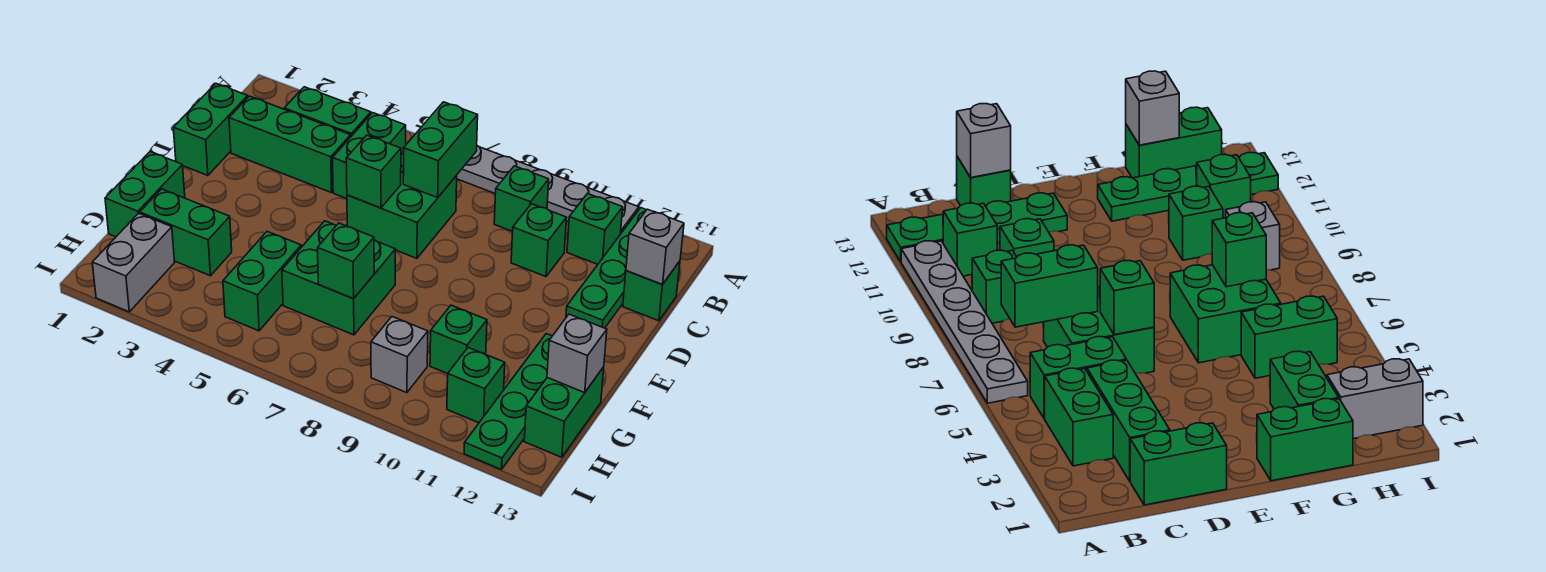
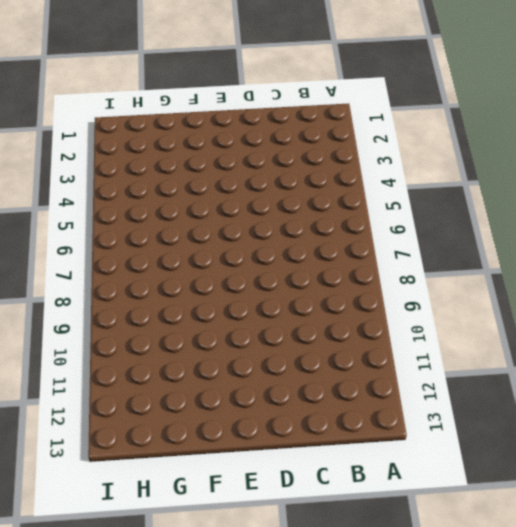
none -> grey 1x6 plate [456,146,639,234]
none -> green 1x4 plate [566,208,646,328]
none -> green 1x2 brick [284,87,371,136]

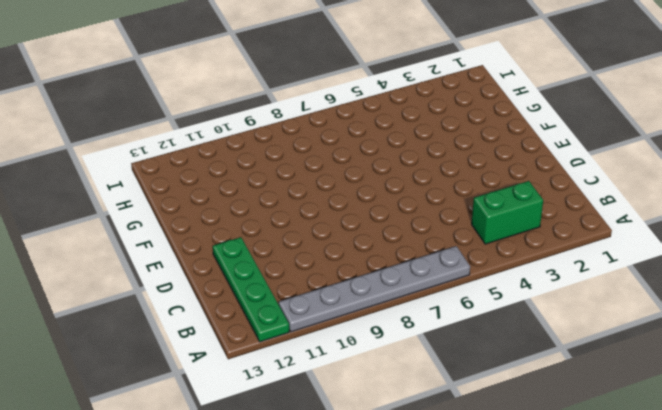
none -> green 1x2 brick [333,113,406,199]
none -> green 1x1 brick [494,166,549,232]
none -> green 1x1 brick [567,194,623,264]

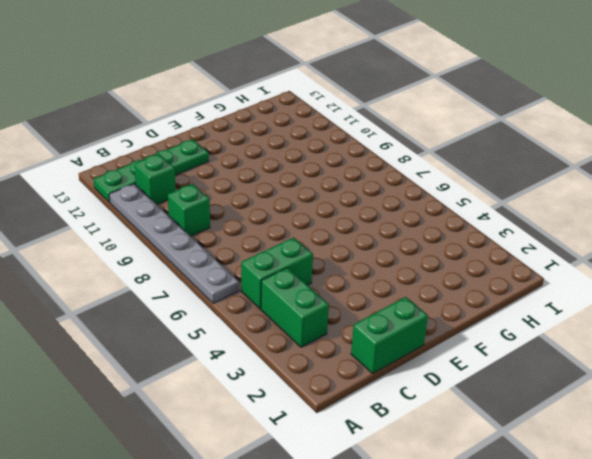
none -> green 1x3 brick [229,96,351,193]
none -> green 2x2 brick [347,153,457,258]
none -> green 1x1 brick [511,204,567,277]

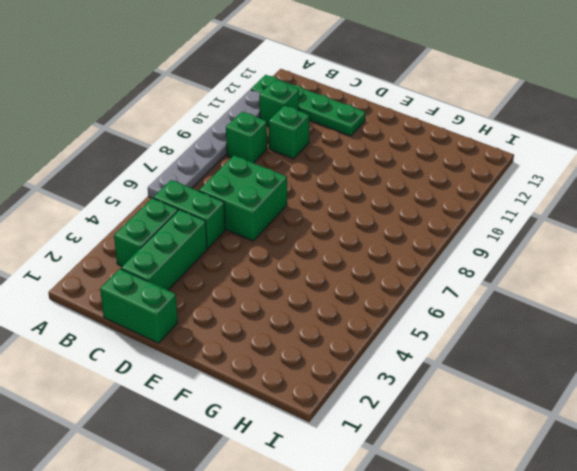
none -> green 1x1 brick [623,261,680,321]
none -> green 1x2 brick [105,152,185,237]
none -> green 2x2 brick [282,221,396,335]

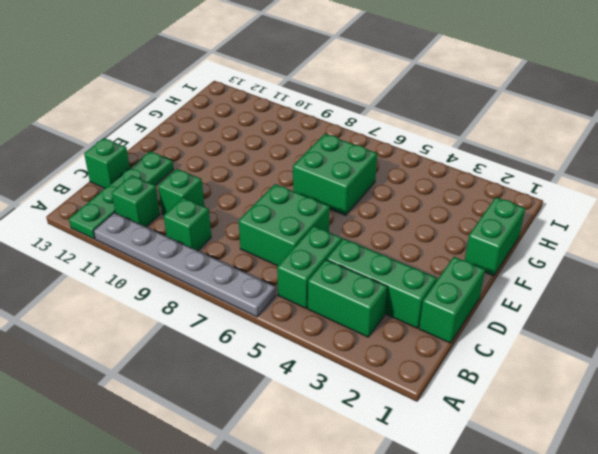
none -> green 1x4 plate [464,334,552,470]
none -> green 1x2 brick [140,189,232,276]
none -> green 1x2 brick [223,231,301,331]

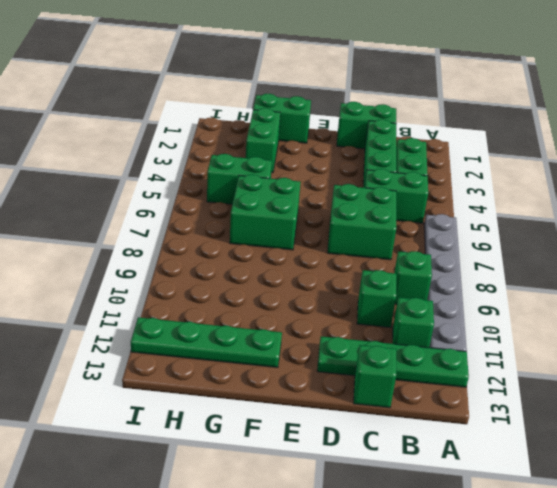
none -> green 1x1 brick [430,305,487,374]
none -> green 1x2 brick [524,367,604,457]
none -> grey 1x2 brick [92,213,175,312]

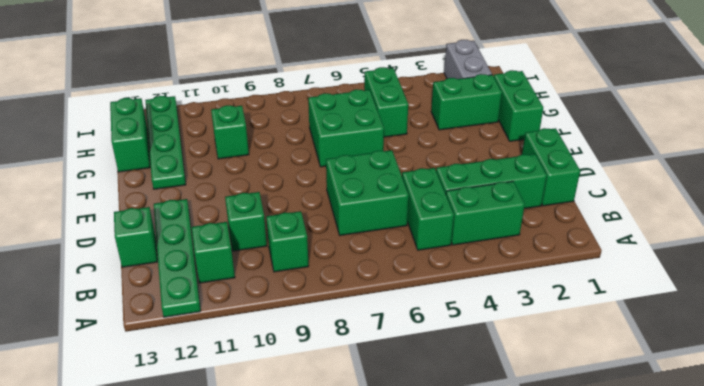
none -> grey 1x6 plate [456,146,639,234]
none -> grey 1x1 brick [371,317,428,393]
none -> green 1x1 brick [447,348,505,423]

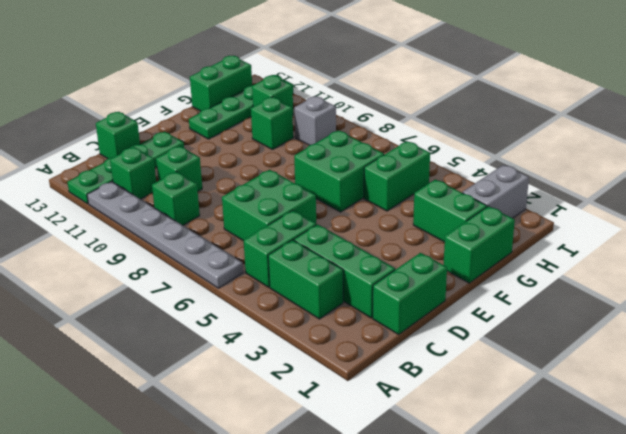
none -> green 1x2 brick [403,102,478,198]
none -> grey 1x1 brick [626,209,684,285]
none -> green 1x1 brick [346,135,401,208]

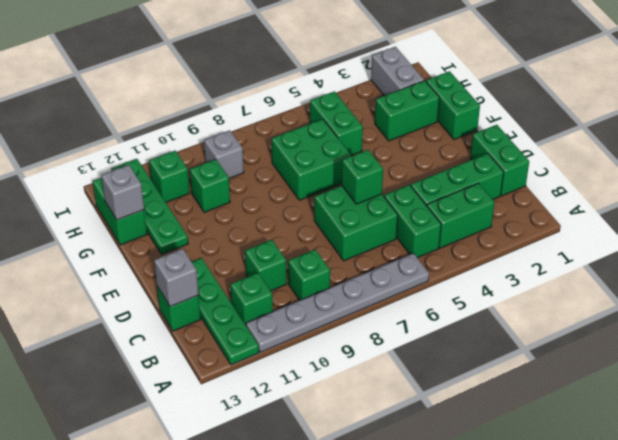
none -> green 1x2 brick [403,102,478,198]
none -> green 1x1 brick [318,223,374,299]

